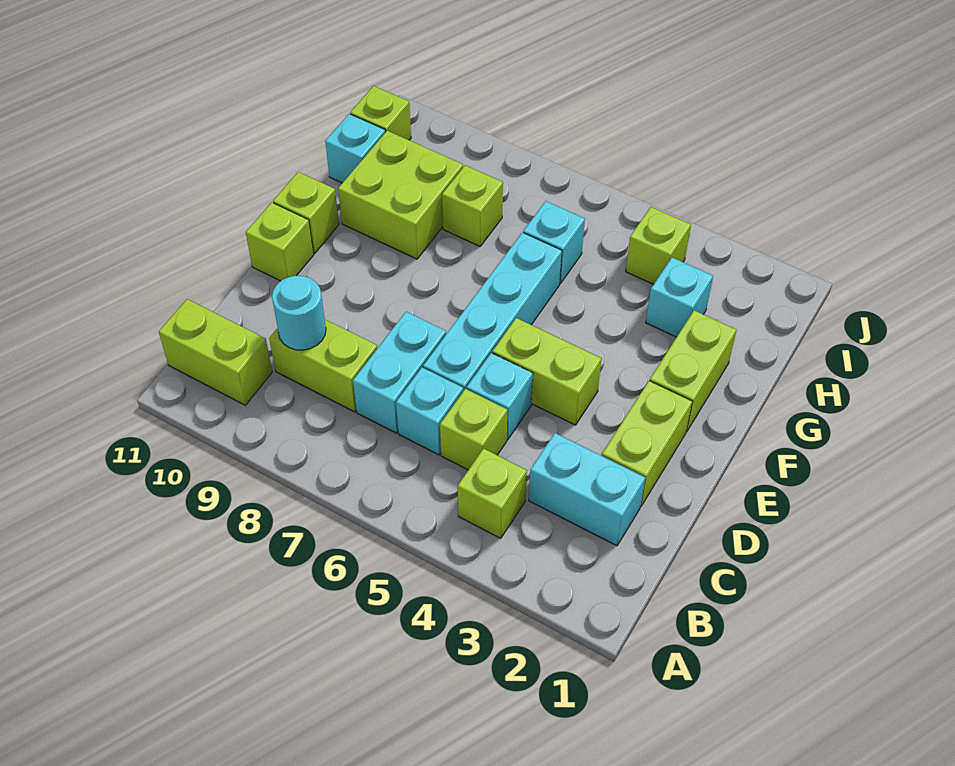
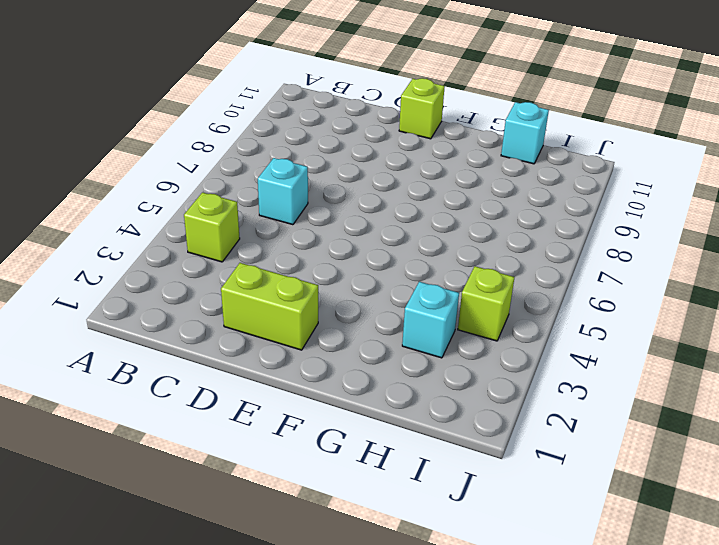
none -> lime 1x2 brick [159,299,272,405]
none -> cyan 1x2 brick [529,433,645,546]
none -> lime 1x1 brick [440,389,507,470]

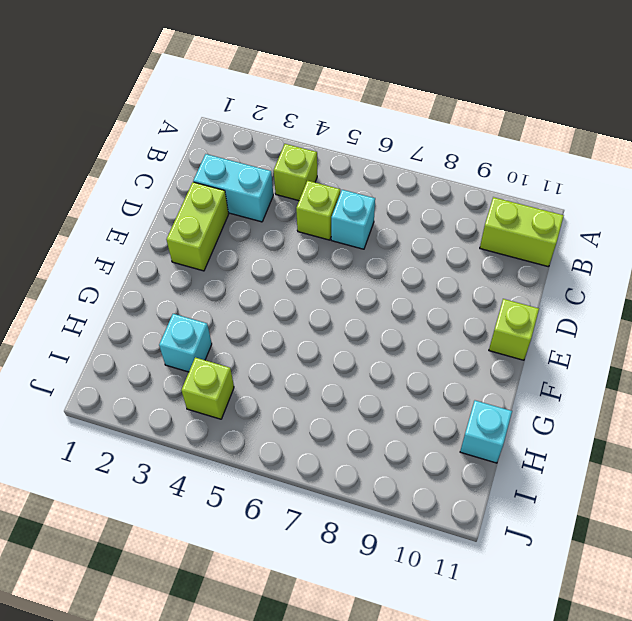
none -> cyan 1x2 brick [353,312,446,433]
none -> lime 1x2 brick [269,320,377,412]
none -> cyan 1x1 brick [467,353,533,440]

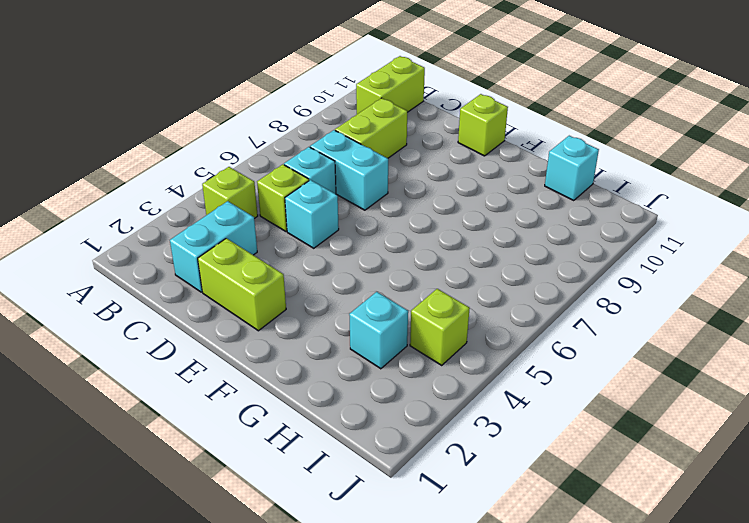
none -> cyan 1x4 brick [423,232,562,391]
none -> lime 1x2 brick [492,318,602,425]
none -> lime 1x2 brick [650,310,736,432]

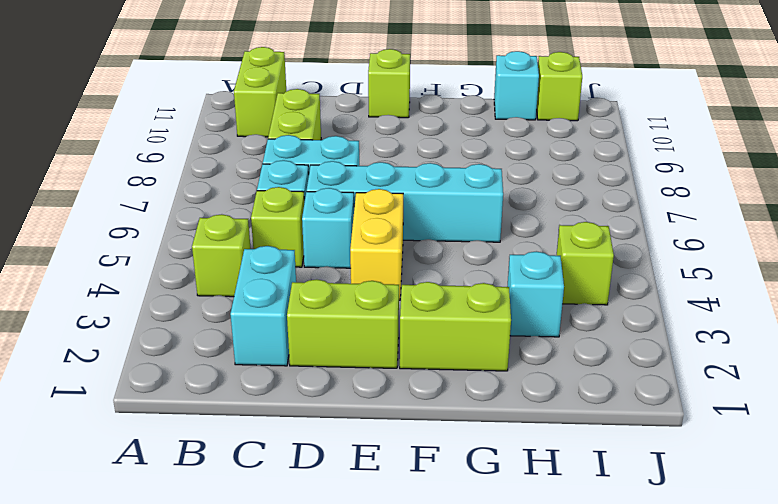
yellow 1x2 brick [350,189,403,300] -> lime 1x2 brick [492,318,602,425]
none -> lime 1x1 brick [273,172,339,253]
none -> lime 2x2 brick [338,131,463,259]
none -> cyan 1x1 brick [523,201,585,284]

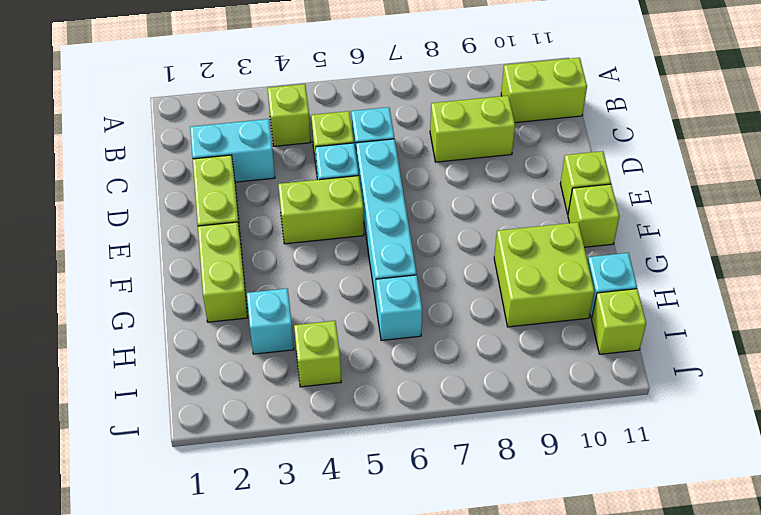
none -> cyan 1x2 brick [353,312,446,433]
none -> lime 1x1 brick [442,165,503,246]
none -> cyan 1x1 round brick [272,276,326,350]

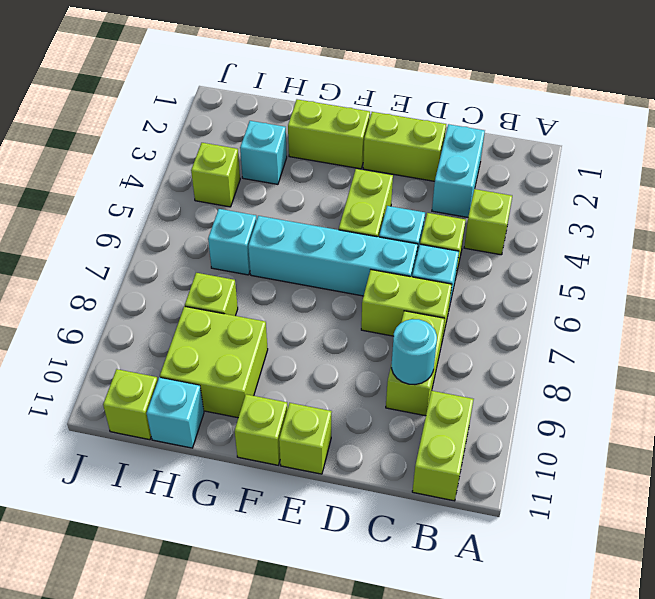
lime 1x2 brick [361,270,452,345] -> cyan 1x2 brick [353,312,446,433]

